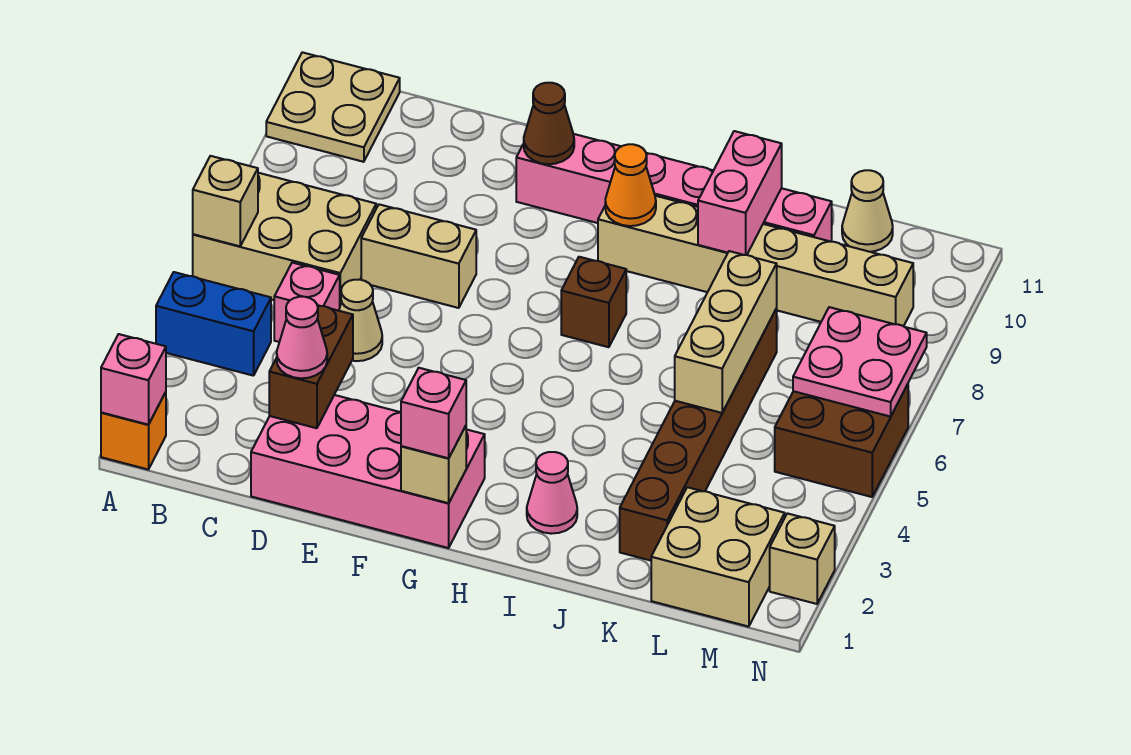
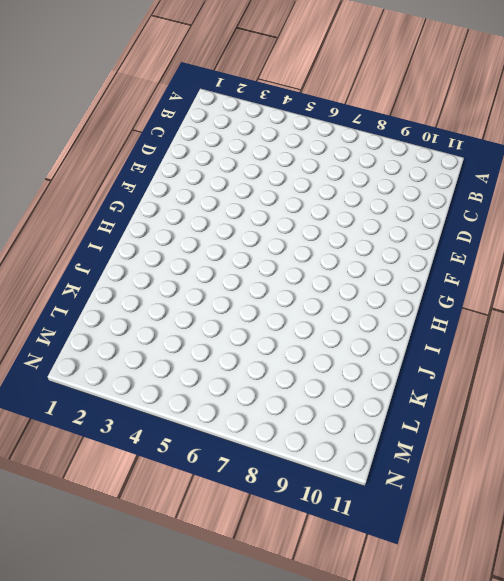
none -> orange 1x1 brick [101,392,166,469]
none -> blue 1x2 brick [156,272,271,376]
none -> tan 2x3 brick [193,173,376,305]

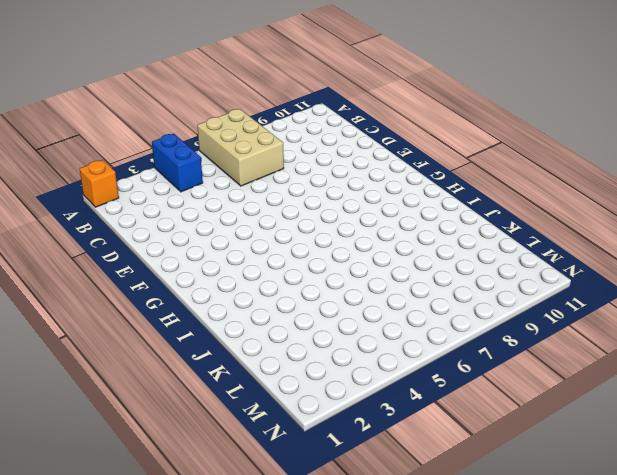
none -> tan 2x2 plate [266,52,400,162]
none -> pink 1x1 brick [274,263,340,342]
none -> pink 2x4 brick [251,395,485,548]

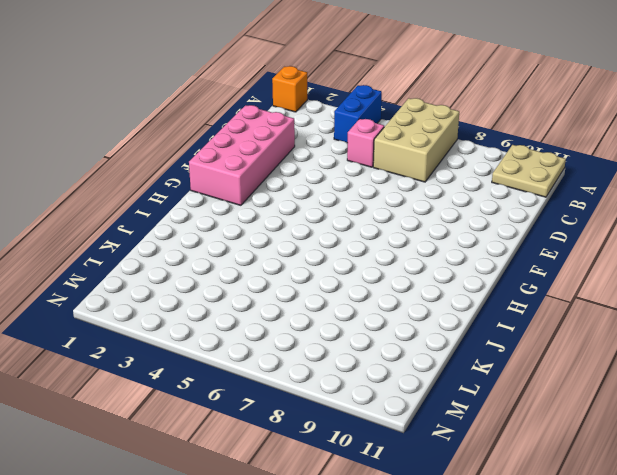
none -> tan 1x1 cone [339,280,382,361]
none -> tan 1x2 brick [361,204,476,308]
none -> pink 1x6 brick [516,134,832,242]

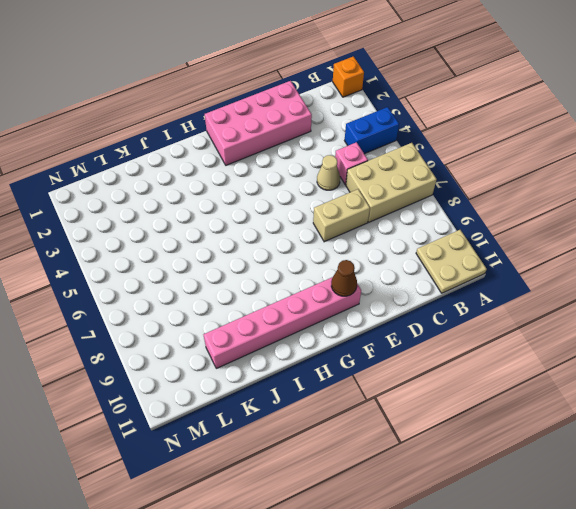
none -> brown 1x1 brick [561,257,626,347]
none -> tan 1x6 brick [598,196,913,326]
none -> pink 1x1 cone [527,452,577,534]

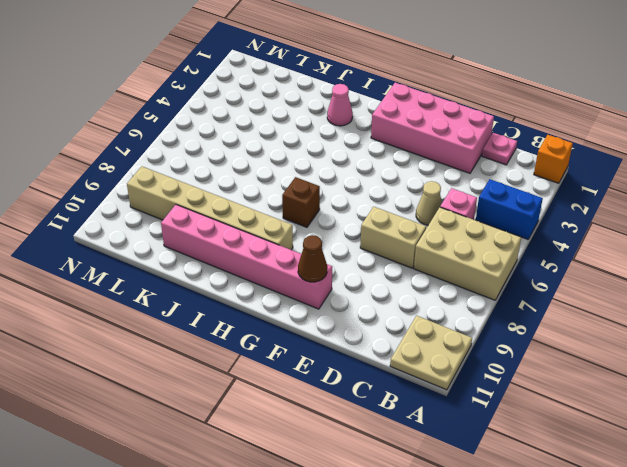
pink 1x1 plate [482,133,517,165] -> none
none -> brown 1x6 brick [620,309,777,561]
none -> tan 2x2 brick [651,487,785,627]
none -> tan 1x1 cone [842,170,893,252]

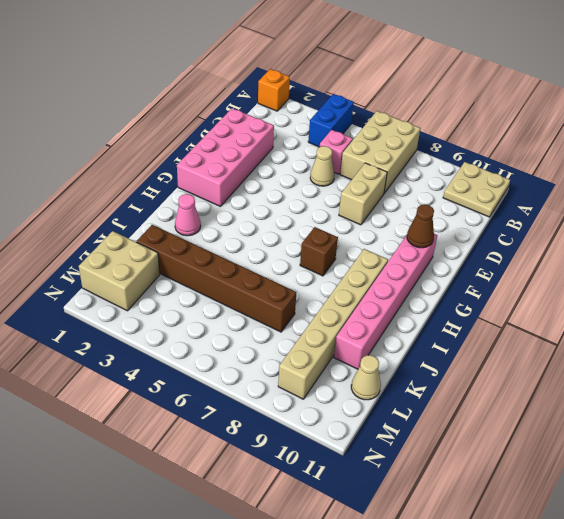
none -> brown 2x2 brick [775,384,908,497]
none -> tan 1x1 brick [770,513,835,604]
none -> pink 1x1 brick [101,334,166,425]

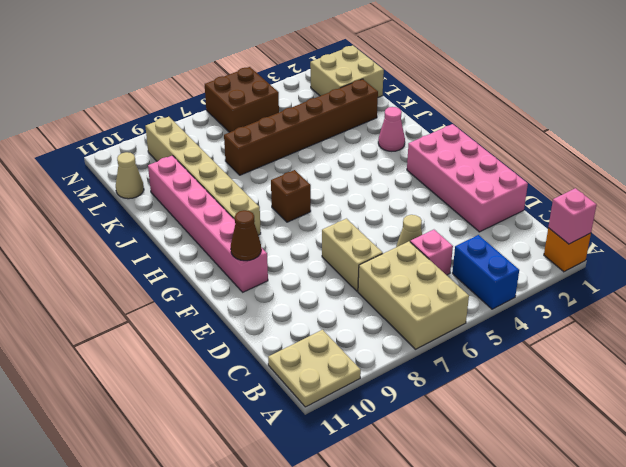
none -> tan 1x1 brick [770,513,835,604]
none -> tan 1x1 brick [193,156,258,246]
none -> brown 1x2 brick [269,305,353,428]

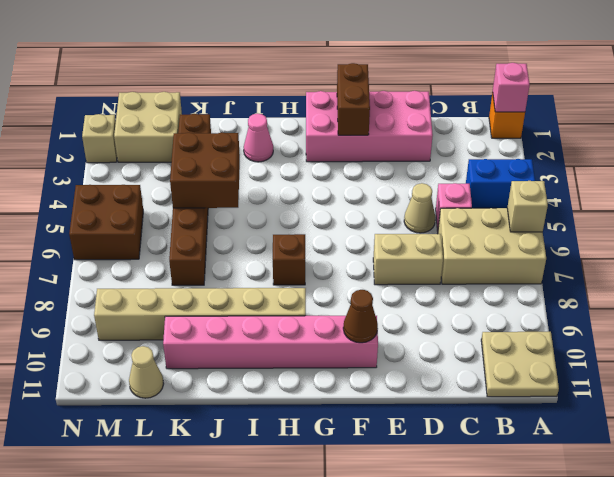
brown 1x2 brick [337,63,370,135] -> brown 1x2 brick moved to [269,305,353,428]
brown 2x2 brick [170,132,240,208] -> tan 1x3 brick [675,251,777,413]
none -> tan 1x1 brick [401,426,466,503]
none -> orange 1x1 cone [605,144,656,226]
none -> pink 1x2 brick [698,131,782,255]

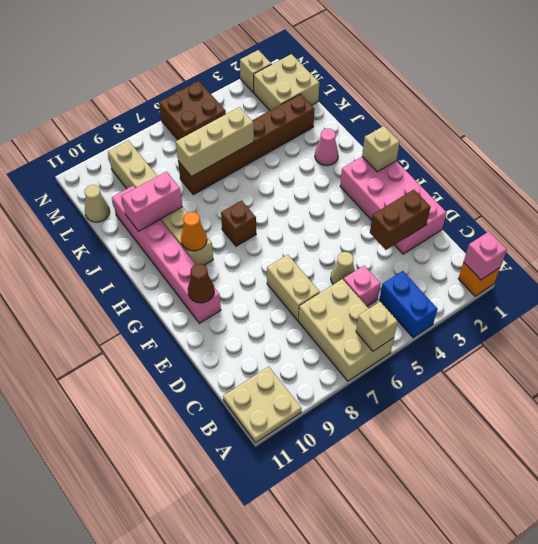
none -> pink 2x2 plate [793,307,927,417]
none -> pink 1x1 cone [277,297,327,378]
none -> pink 1x1 brick [401,368,466,458]

